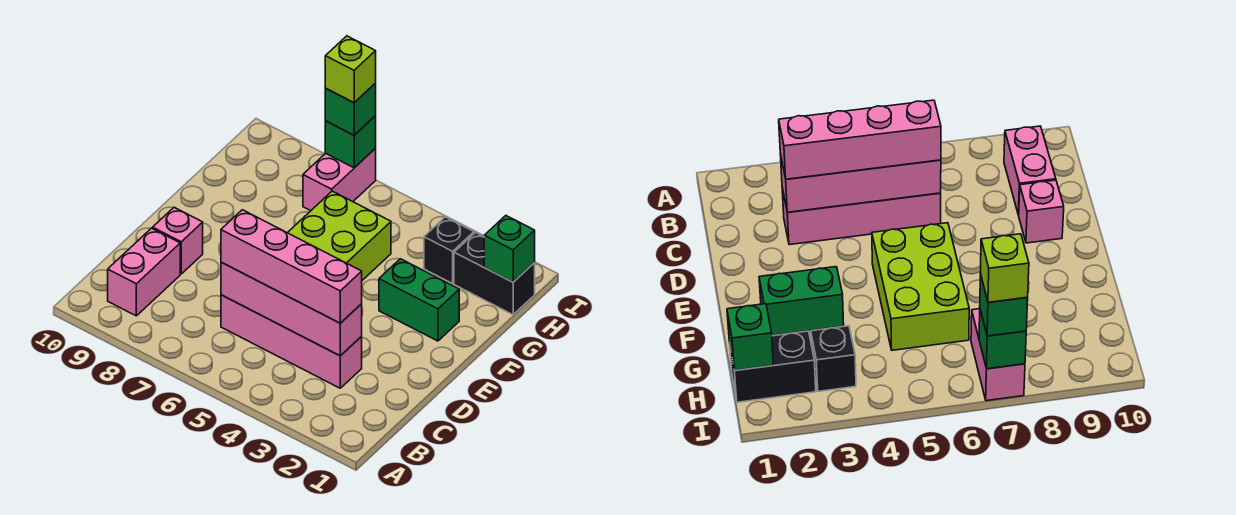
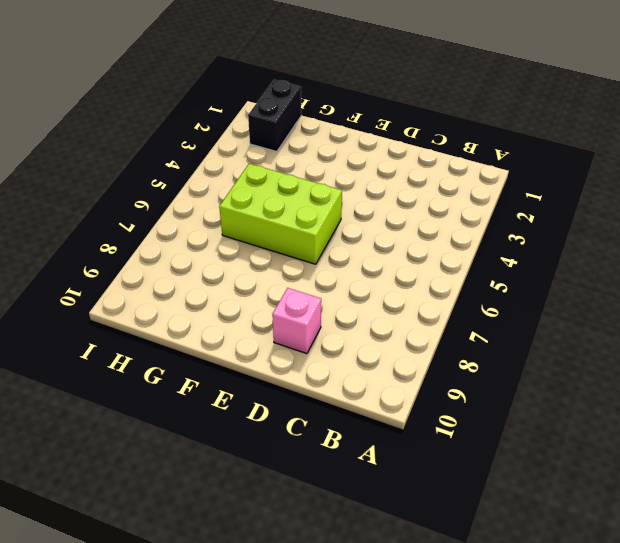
none -> pink 1x2 brick [108,228,180,316]
none -> pink 1x4 brick [221,295,362,388]
none -> green 1x2 brick [379,259,459,341]

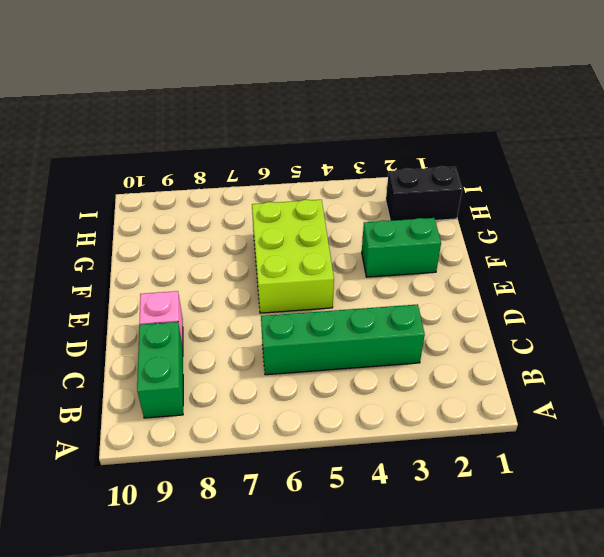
green 1x2 brick [137,322,183,418] -> pink 1x2 brick [108,228,180,316]
green 1x4 brick [261,304,425,375] -> pink 1x4 brick [221,295,362,388]
none -> black 1x1 brick [424,217,474,284]
none -> pink 1x2 brick [303,149,376,211]
none -> pink 1x4 brick [221,262,362,356]

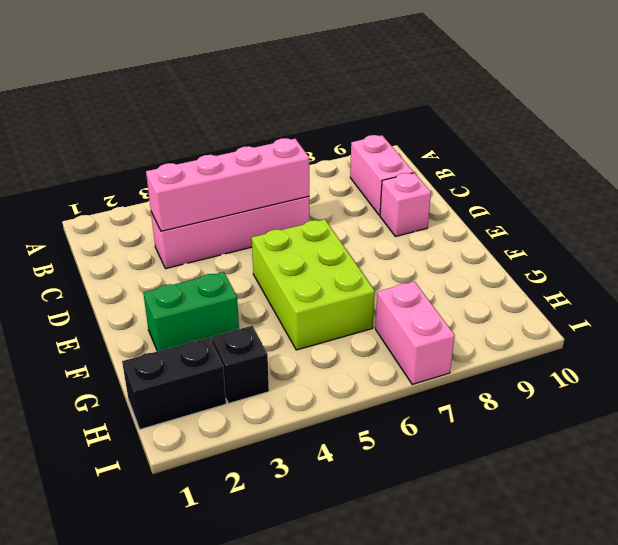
none -> green 1x1 brick [484,216,535,282]
none -> green 1x1 brick [325,116,376,168]
none -> pink 1x4 brick [221,210,362,323]

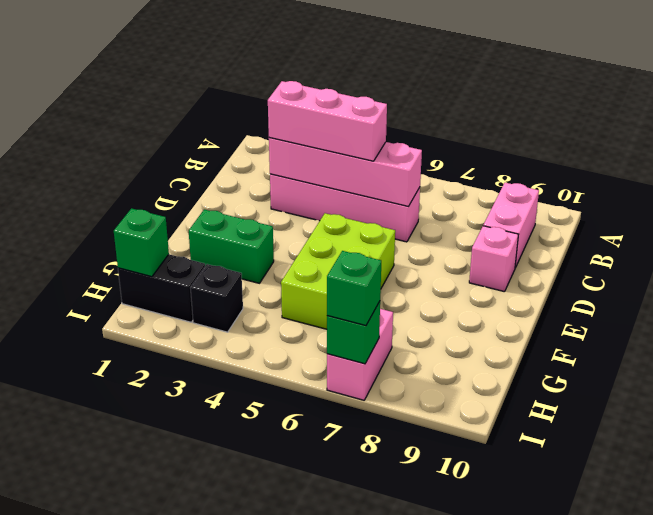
pink 1x3 brick [268,81,387,161] -> pink 1x4 brick [221,210,362,323]
none -> lime 1x1 brick [325,36,376,103]

